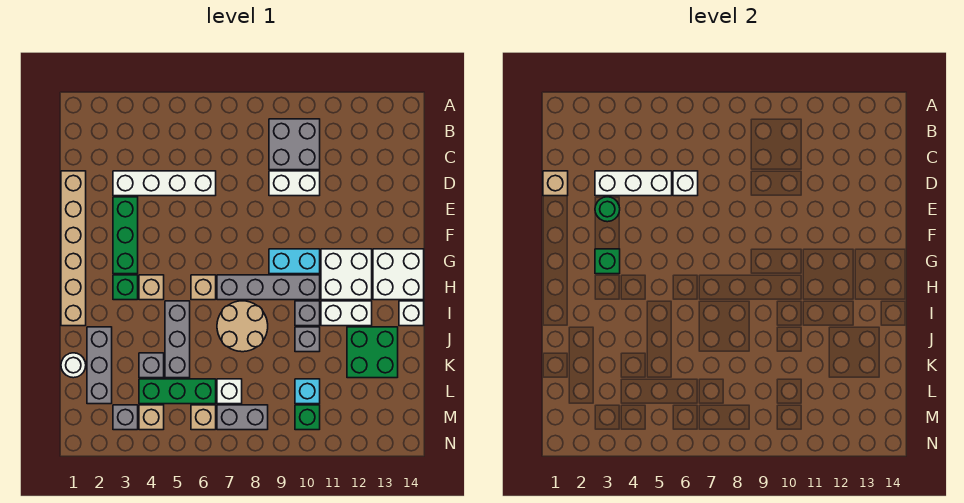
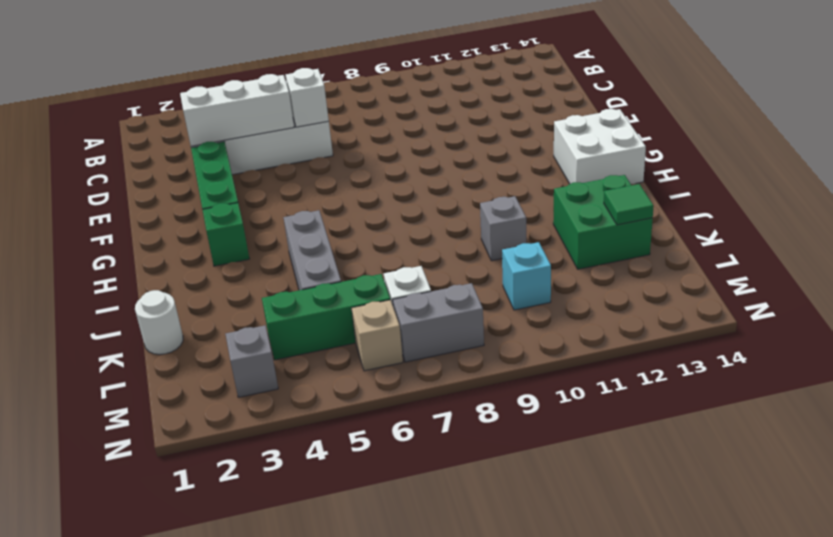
green 1x1 tile [604,184,654,225] -> none
none -> grey 2x2 brick [269,119,320,170]
none -> tan 1x6 brick [61,171,86,326]
none -> white 1x2 brick [269,171,320,196]
none -> cyan 1x2 brick [269,249,320,274]

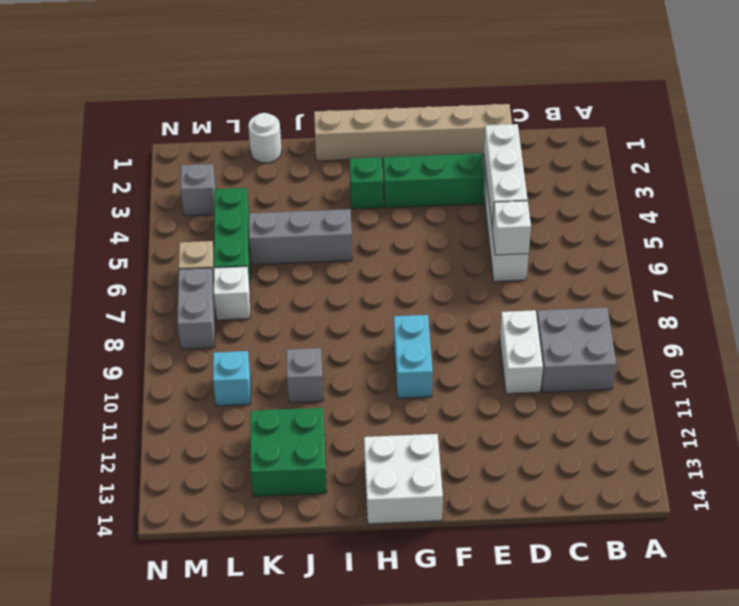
none -> white 2x2 brick [321,249,372,300]
none -> tan 1x1 brick [139,275,164,300]
none -> tan 1x1 brick [191,275,216,300]
none -> grey 1x4 brick [217,275,320,300]

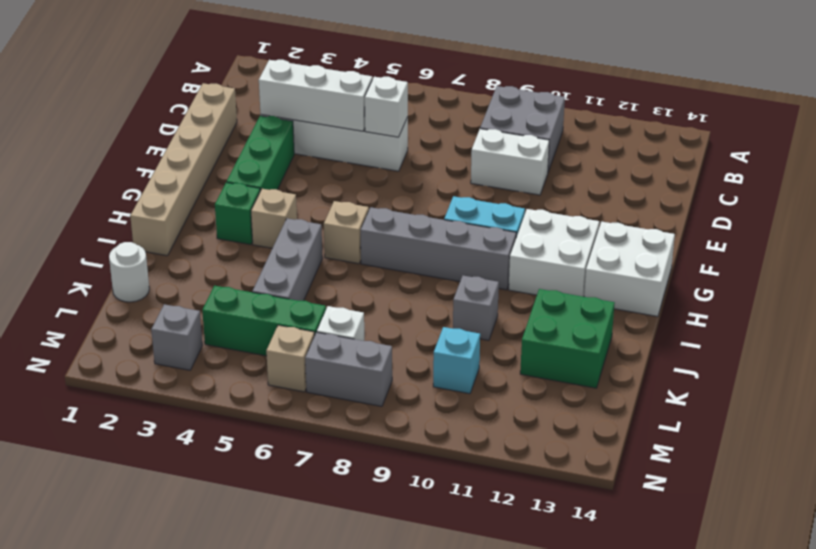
none -> tan 2x2 round brick [217,301,268,352]
none -> grey 1x1 brick [295,301,320,326]
none -> white 1x2 brick [321,301,372,326]
none -> white 1x1 brick [399,301,424,326]

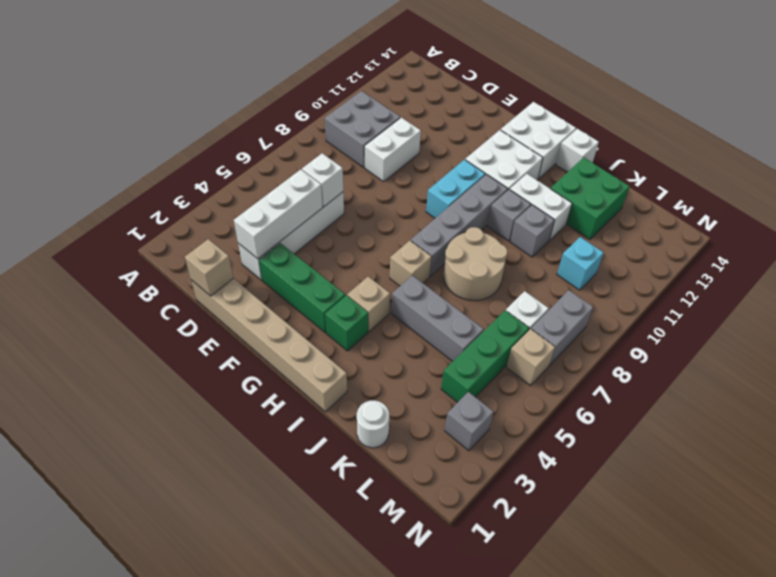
white 1x2 brick [510,174,572,240] -> white 1x2 brick turned to [321,301,372,326]
none -> grey 1x3 brick [87,327,112,404]
none -> grey 1x1 brick [139,353,164,378]
none -> tan 1x1 brick [139,405,164,430]
none -> green 1x1 brick [295,405,320,430]

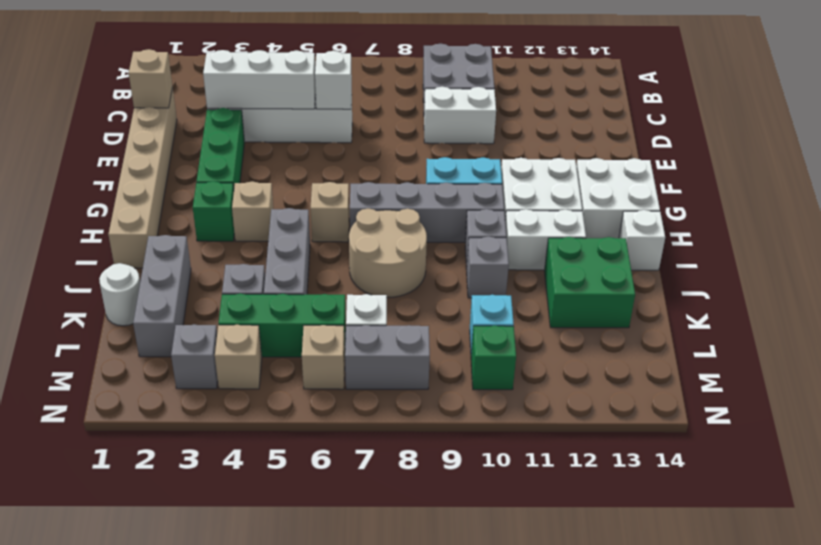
none -> green 1x1 round brick [595,197,620,222]
none -> green 1x1 brick [595,249,620,274]

